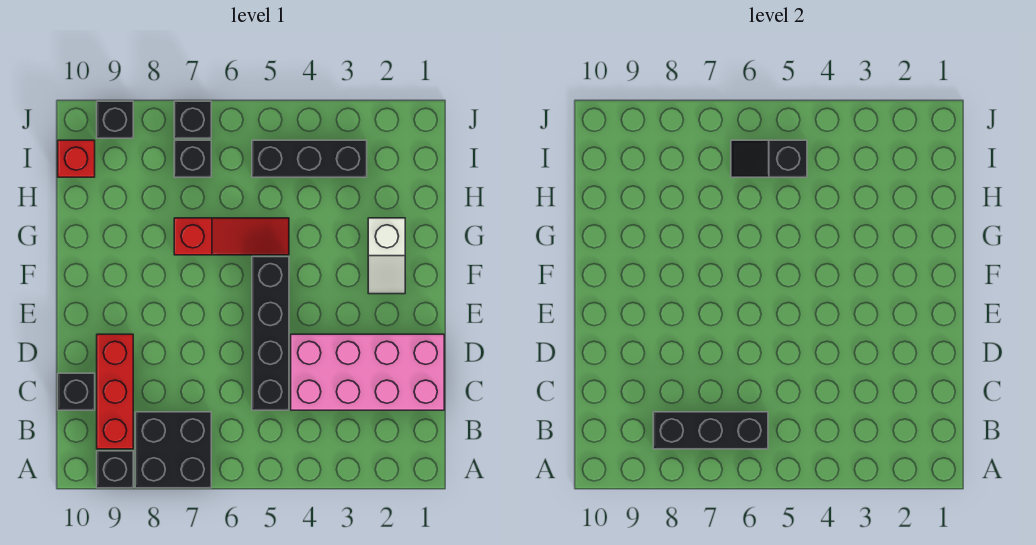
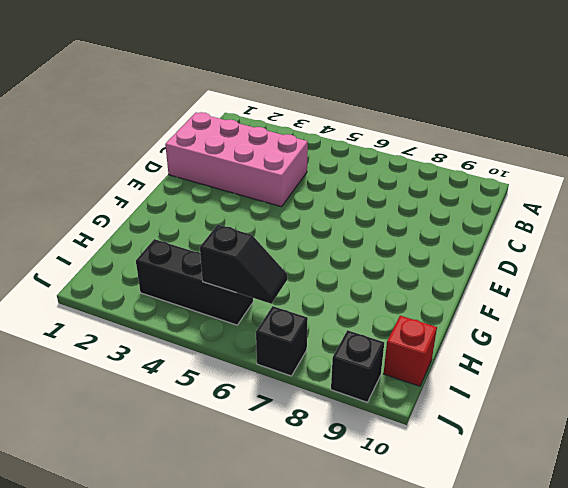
none -> black 2x2 brick [135,412,211,488]
none -> black 1x1 brick [97,451,133,488]
none -> red 1x3 brick [97,334,133,449]

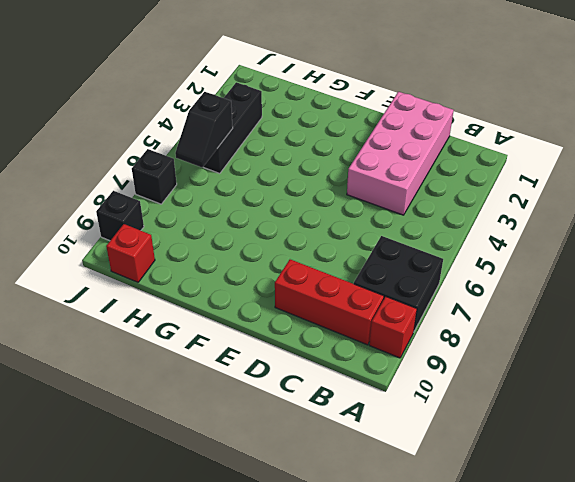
red 1x1 brick [369,297,417,358] -> black 1x1 brick [97,451,133,488]
none -> black 1x4 brick [252,257,289,410]
none -> black 1x1 brick [58,373,95,410]
none -> white 1x2 slope [368,218,405,294]

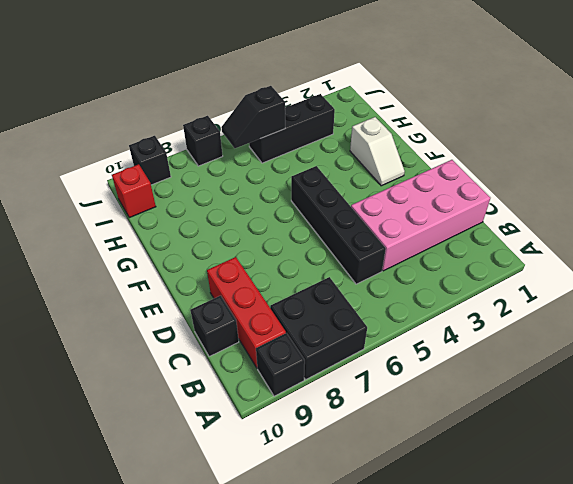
none -> red 1x3 slope [174,218,289,255]
none -> black 1x1 brick [174,140,211,177]
none -> black 1x3 brick [653,412,768,449]

